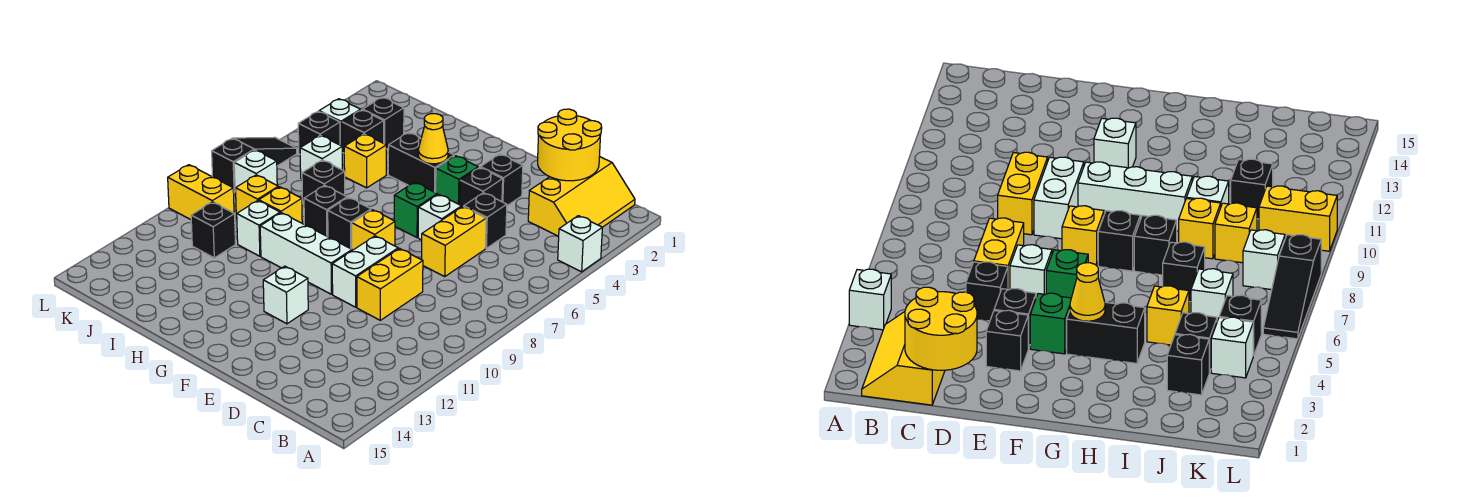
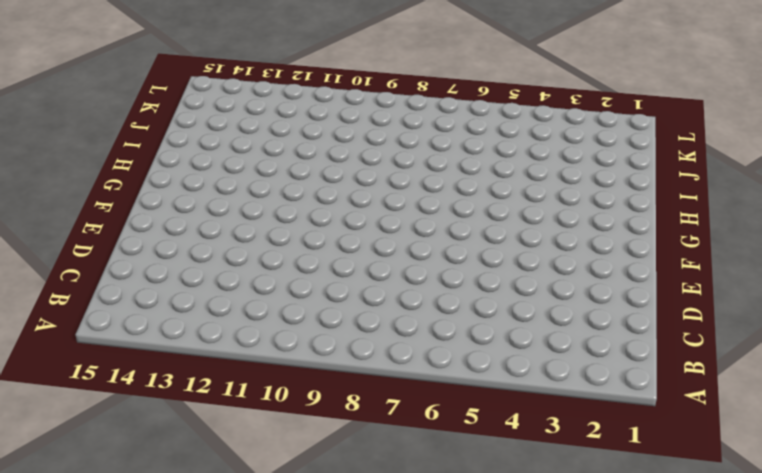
none -> white 1x1 brick [558,216,602,272]
none -> yellow 2x3 slope [528,157,635,236]
none -> black 1x1 brick [464,193,507,248]
none -> yellow 1x2 brick [422,207,486,276]

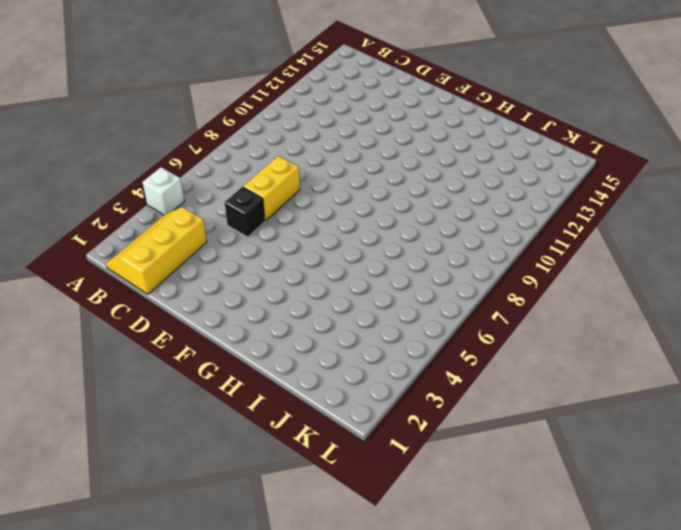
none -> yellow 1x2 brick [357,249,423,320]
none -> black 1x1 brick [480,154,523,206]
none -> black 1x1 brick [460,167,503,207]
none -> white 1x1 brick [418,194,462,240]

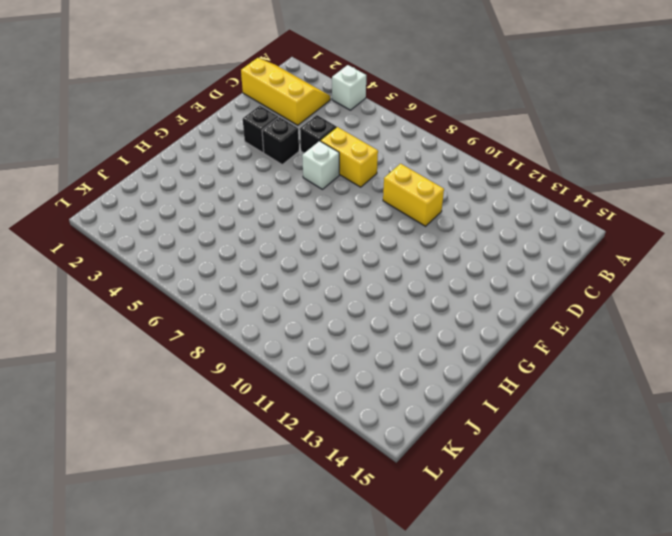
none -> white 1x2 brick [332,236,398,307]
none -> green 1x1 brick [436,156,478,205]
none -> green 1x1 brick [394,182,437,237]
none -> yellow 1x1 brick [352,210,395,250]

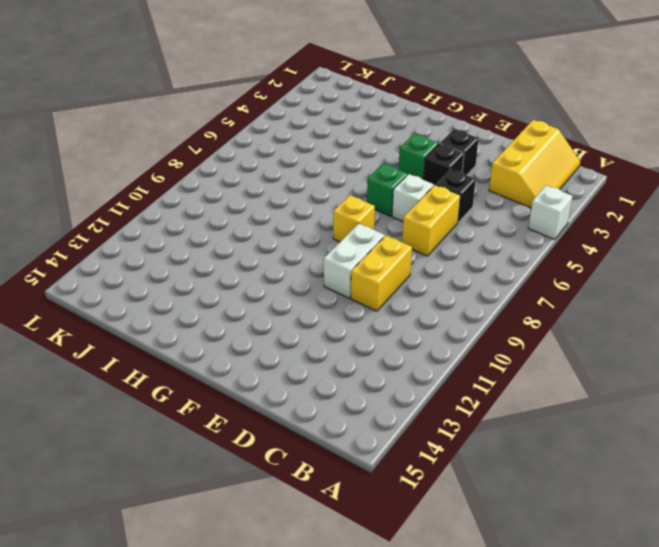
none -> white 1x3 brick [260,213,352,294]
none -> white 1x1 brick [263,266,308,324]
none -> black 1x2 brick [388,133,454,193]
none -> black 1x1 brick [328,197,371,249]

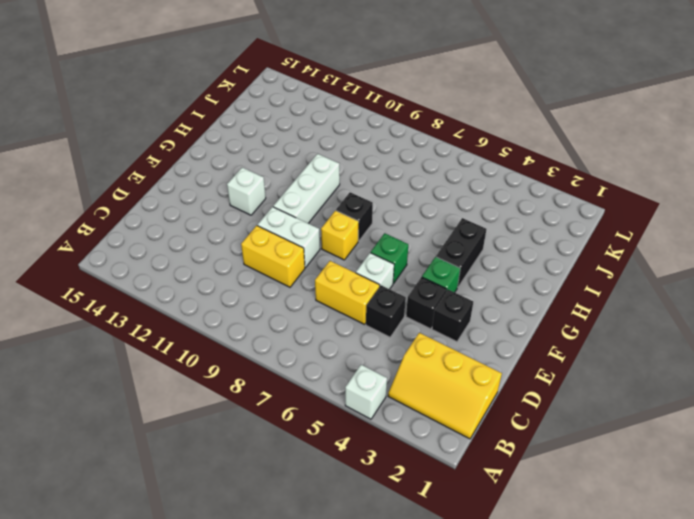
none -> black 1x1 brick [304,185,347,237]
none -> yellow 1x1 brick [344,134,386,188]
none -> black 1x1 brick [302,160,345,204]
none -> yellow 1x1 brick [259,187,302,223]

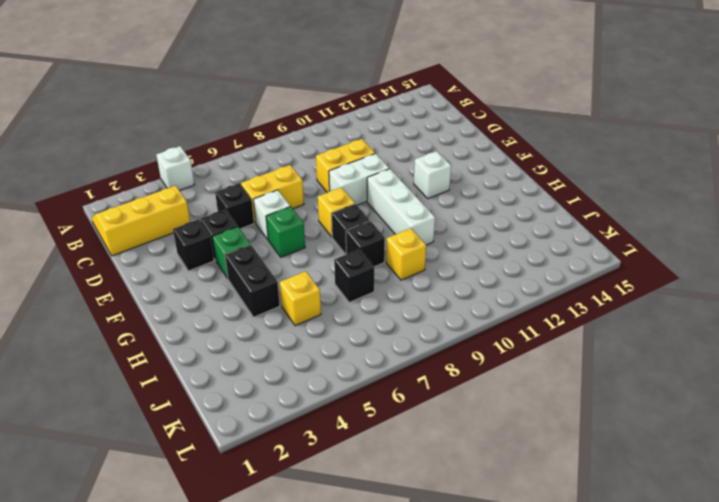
none -> white 1x1 brick [237,201,280,256]
none -> black 1x1 brick [363,97,404,149]
none -> black 1x1 brick [342,110,384,153]
none -> white 1x1 brick [300,136,342,179]

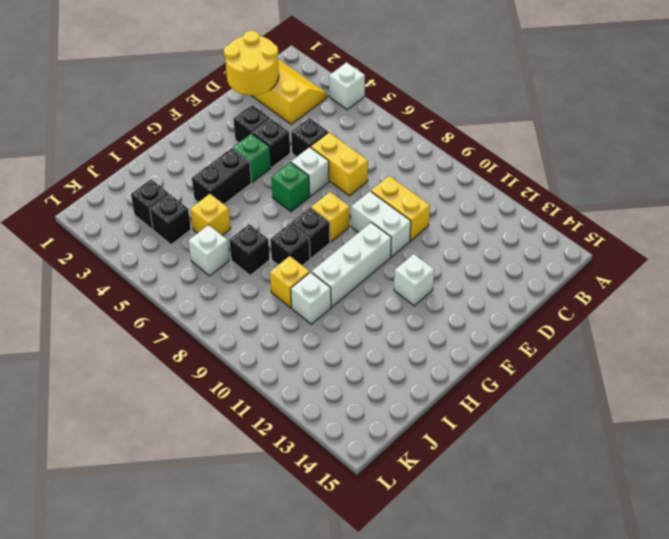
none -> yellow 1x1 brick [236,175,278,219]
none -> black 1x1 brick [191,202,235,258]
none -> white 1x1 brick [319,99,361,146]
none -> black 1x1 brick [298,111,340,154]

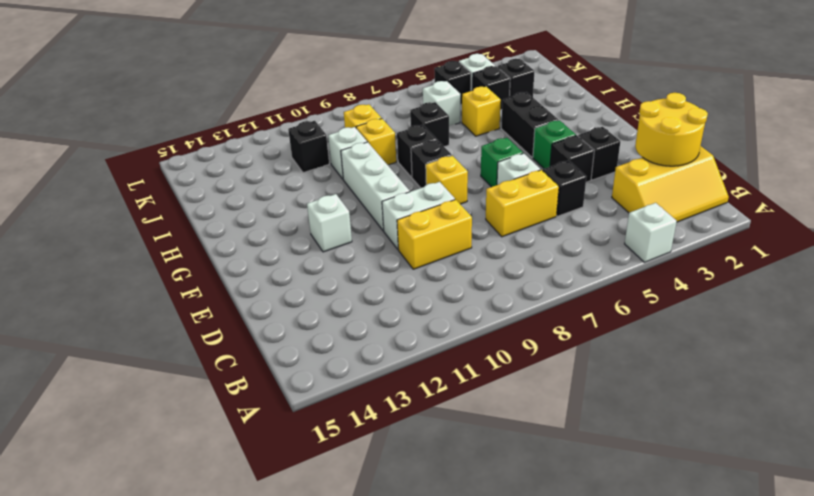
none -> white 1x1 brick [234,150,277,193]
none -> yellow 1x2 brick [168,165,234,220]
none -> black 1x3 slope [212,137,297,192]
none -> yellow 1x1 cone [418,114,448,164]

